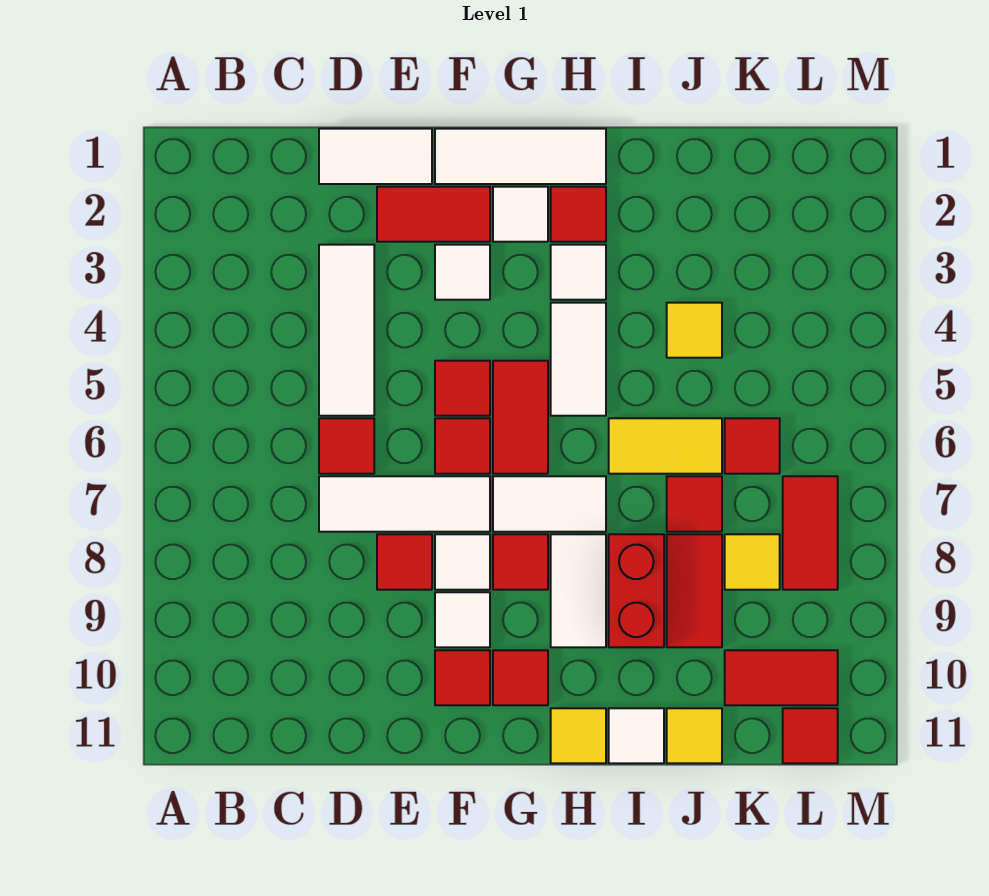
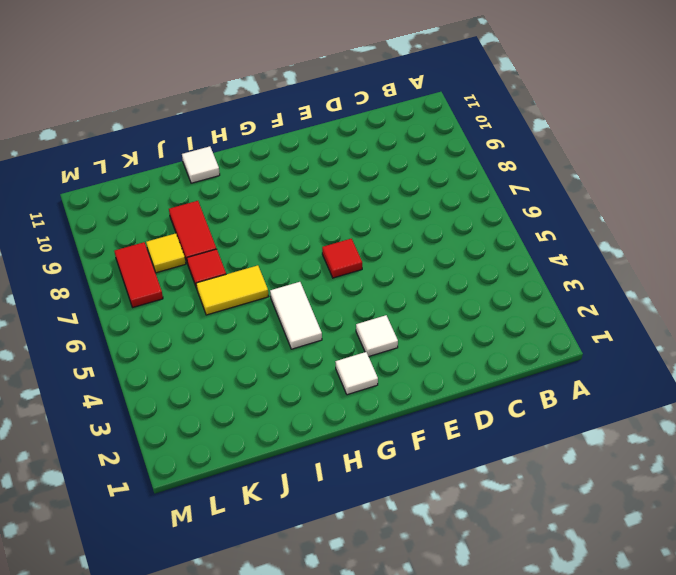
none -> white 1x2 tile [319,129,432,184]
none -> white 1x3 tile [319,245,374,416]
none -> red 1x1 tile [319,418,374,474]
none -> white 1x3 tile [319,476,490,532]

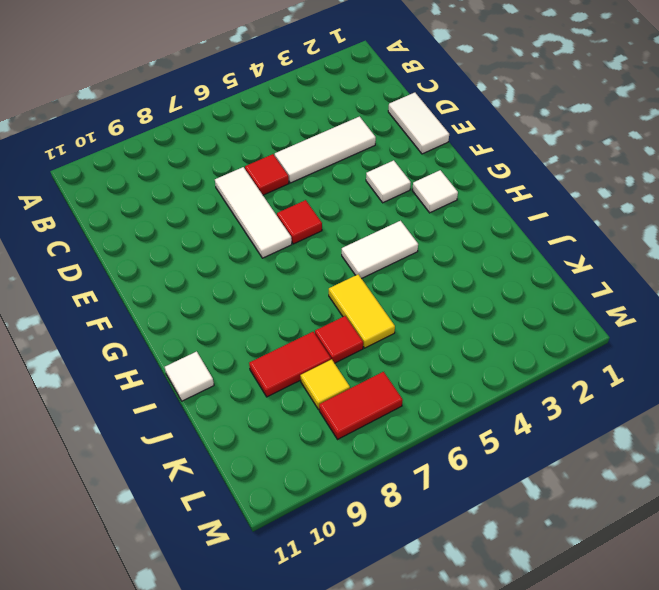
none -> red 1x2 tile [377,187,490,242]
none -> red 1x1 tile [377,534,432,590]
none -> white 1x3 tile [435,129,606,184]
none -> red 1x1 tile [435,361,490,416]

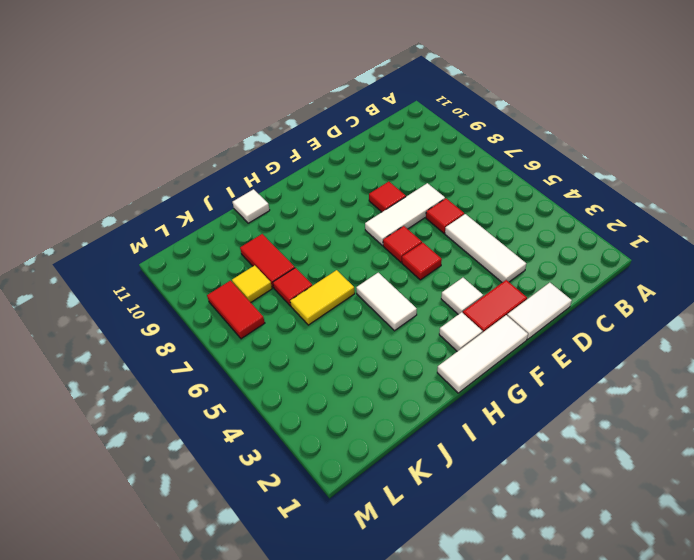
none -> white 1x1 tile [435,534,490,590]
none -> white 1x1 tile [435,592,490,647]
none -> red 1x1 tile [435,650,490,705]
none -> red 1x2 tile [493,361,548,474]

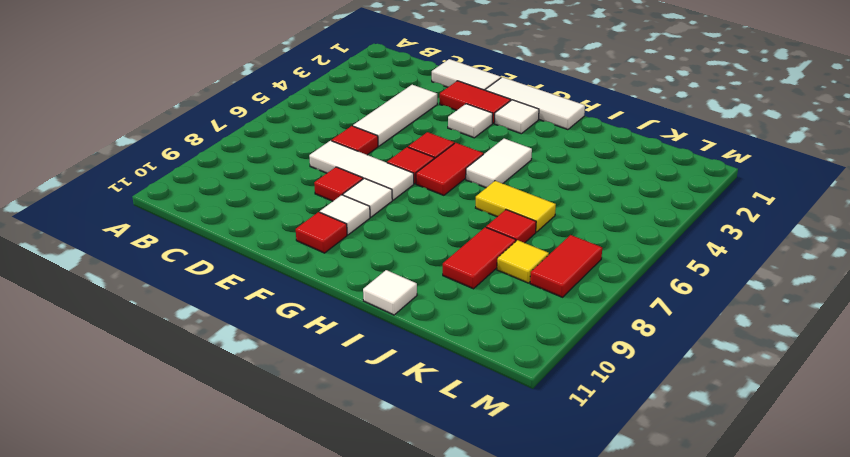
none -> white 1x2 tile [493,476,606,532]
none -> red 1x1 tile [493,534,548,590]
none -> red 1x1 tile [493,650,548,705]
none -> red 1x1 tile [551,187,606,242]

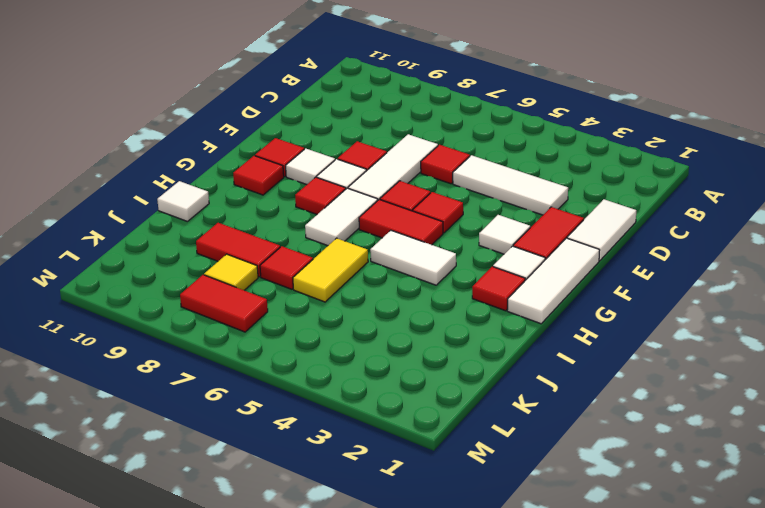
none -> white 1x1 tile [551,245,606,300]
none -> white 1x2 tile [551,534,606,647]
none -> yellow 1x1 tile [551,708,606,763]
none -> red 1x2 brick [609,534,664,647]

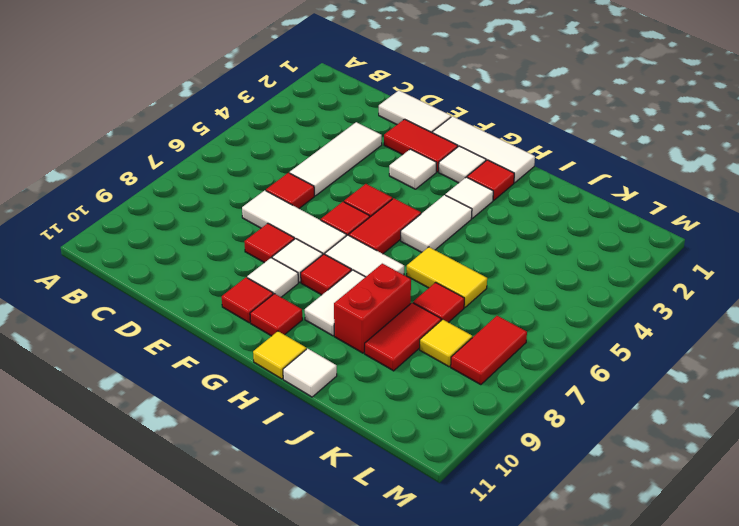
none -> yellow 1x1 tile [667,303,722,358]
none -> yellow 1x1 tile [667,708,722,763]
none -> red 1x1 tile [725,418,780,474]
none -> red 1x2 tile [725,650,838,705]

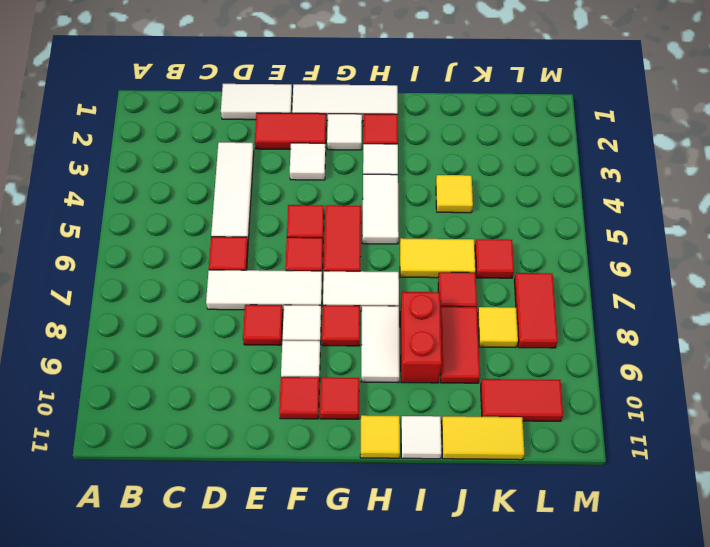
yellow 1x2 tile [442,416,525,460] -> yellow 1x1 tile [667,708,722,763]
none -> red 1x1 tile [783,708,838,763]

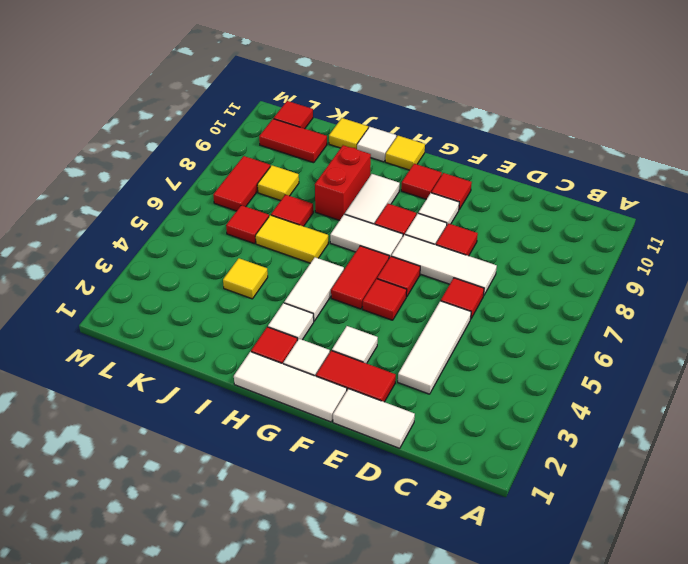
none -> red 1x2 tile [667,534,722,647]

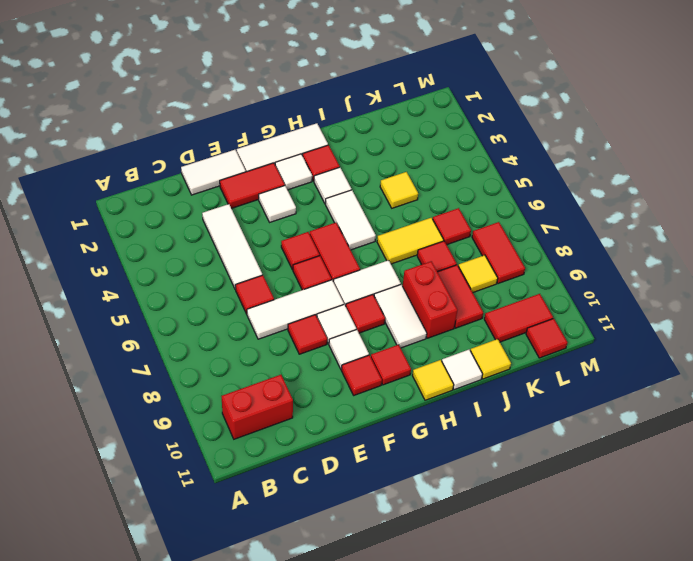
red 1x2 brick [222,375,293,439] -> none

